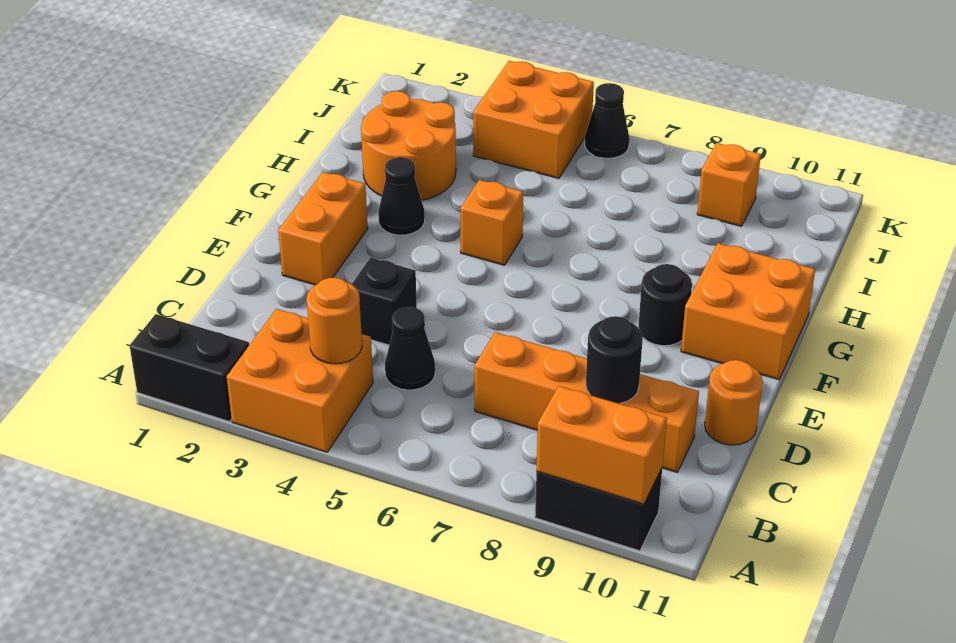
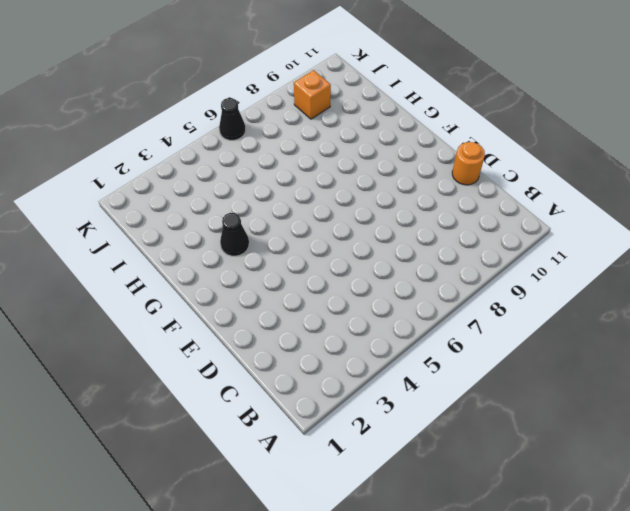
none -> black 1x2 brick [130,314,249,421]
none -> orange 2x2 brick [227,309,373,452]
none -> black 1x2 brick [535,468,662,551]

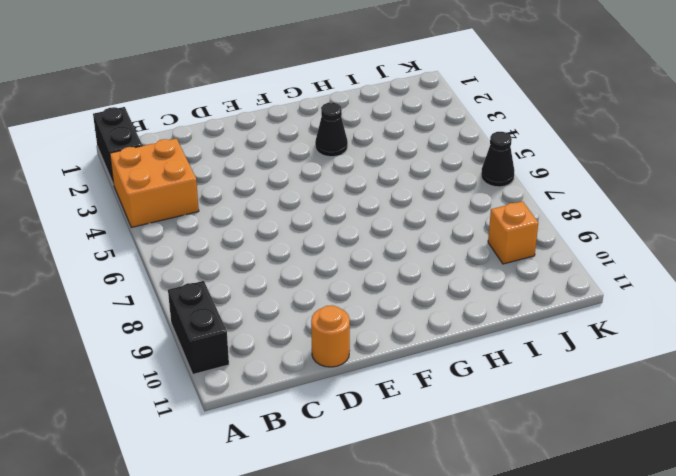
none -> black 1x1 cone [385,307,435,390]
none -> orange 1x4 brick [475,332,699,472]
none -> black 1x1 brick [352,258,417,345]

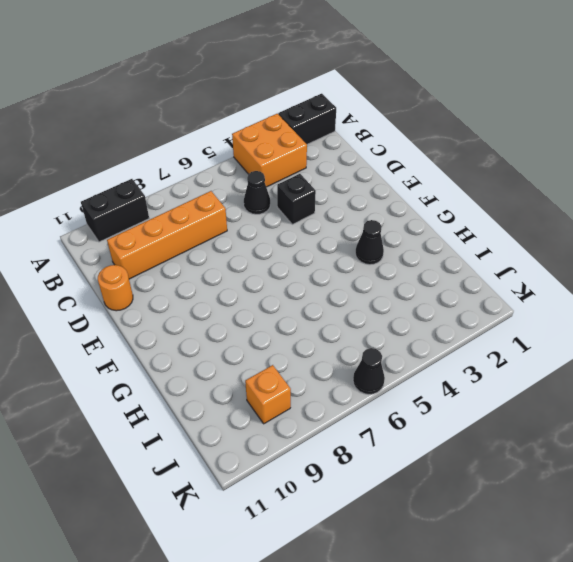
none -> orange 1x2 brick [278,172,368,285]
none -> black 1x1 round brick [638,264,692,346]
none -> orange 2x2 brick [681,243,815,379]

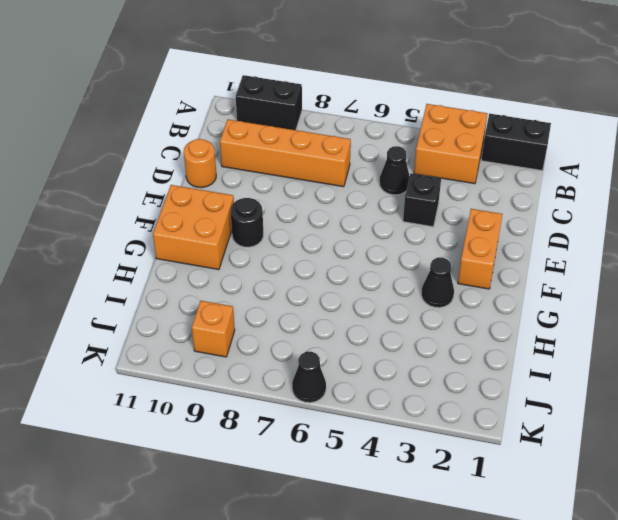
none -> orange 1x1 brick [460,180,523,265]
none -> orange 2x2 round brick [361,91,456,200]
none -> orange 2x2 brick [473,61,594,178]

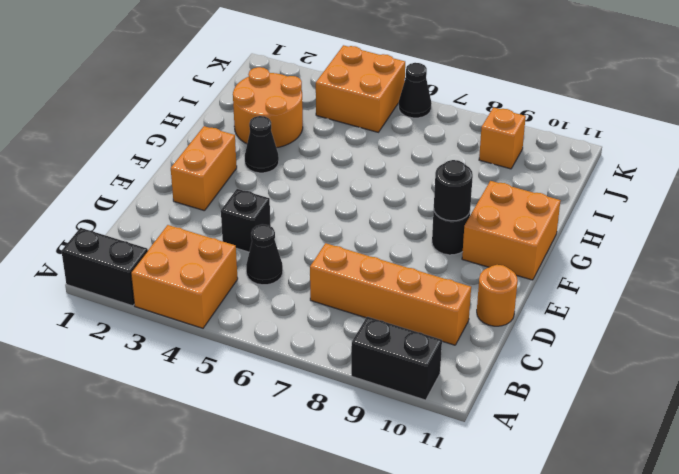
black 1x1 round brick [434,160,473,221] -> black 1x1 round brick moved to [586,316,643,404]
none -> orange 1x1 brick [460,180,523,265]
none -> orange 1x2 brick [536,386,667,504]
none -> orange 1x1 round brick [307,278,362,364]

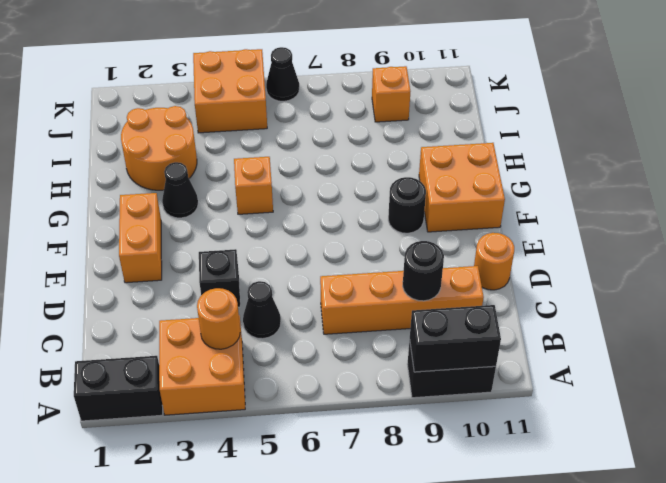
black 1x2 brick [410,305,501,372] -> orange 1x2 brick [536,386,667,504]

